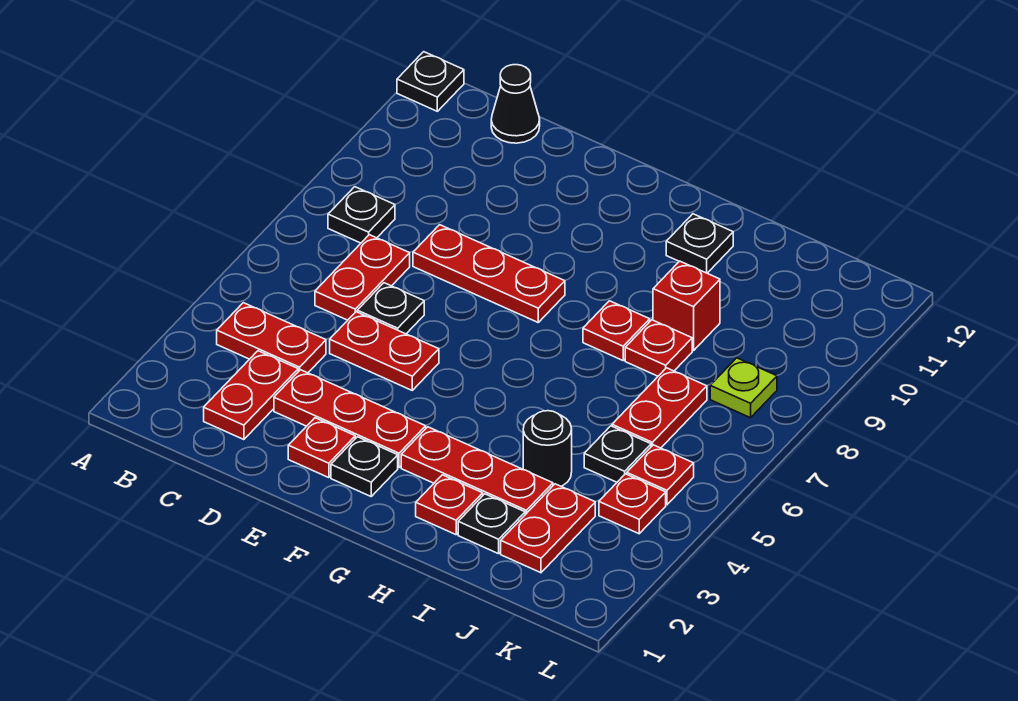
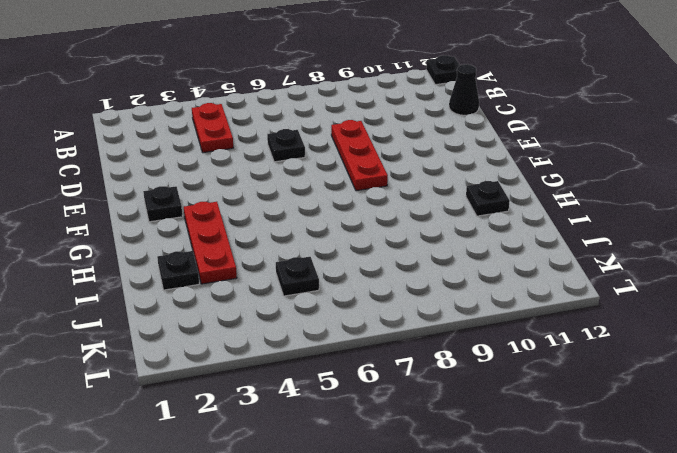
none -> black 1x1 plate [328,187,395,243]
none -> red 1x2 plate [204,351,298,440]
none -> red 1x2 plate [315,235,410,320]

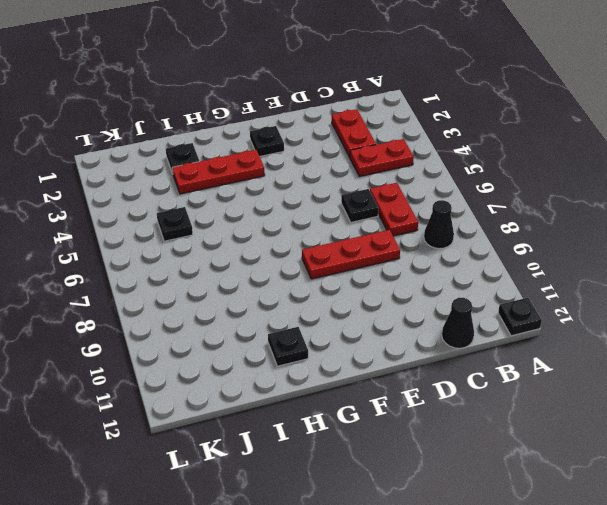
black 1x1 cone [424,200,454,249] -> black 1x1 plate [328,187,395,243]
none -> red 1x3 plate [274,370,426,467]
none -> red 1x2 plate [330,312,439,390]
none -> red 1x1 plate [288,418,355,478]

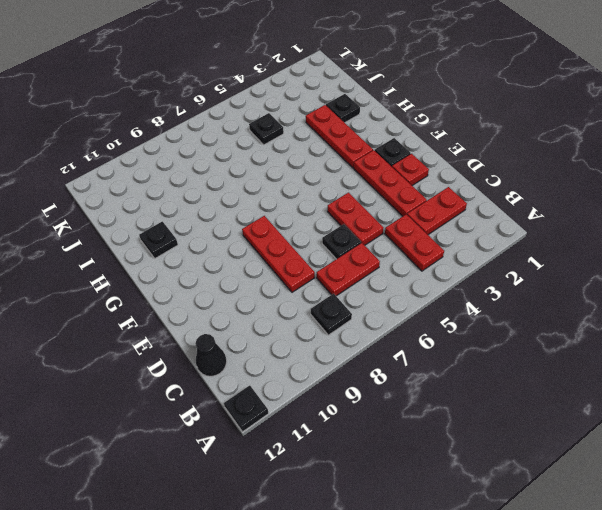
none -> red 1x1 plate [416,475,483,535]
none -> red 1x1 plate [583,301,650,360]
none -> black 1x1 round brick [523,411,572,486]

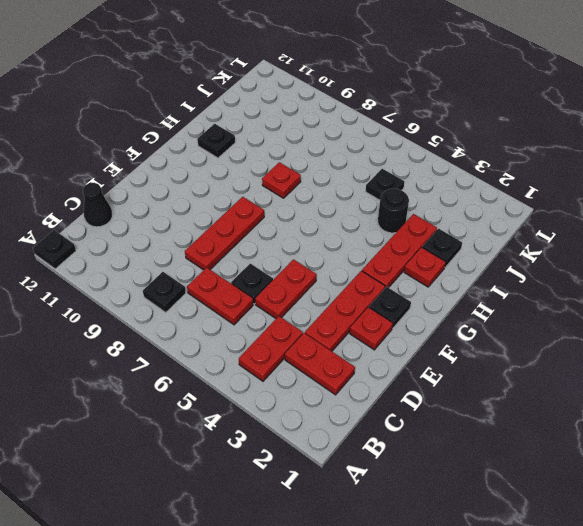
none -> red 1x1 plate [625,320,692,376]
none -> red 1x1 brick [653,261,720,351]
none -> red 1x2 plate [501,484,595,573]

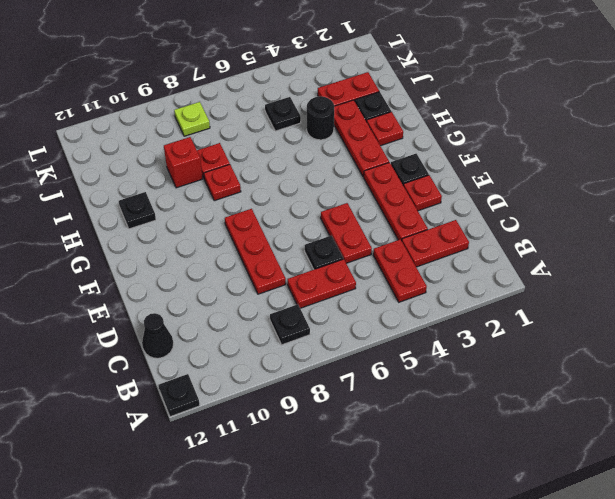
none -> red 1x2 plate [612,368,707,448]
none -> red 1x1 plate [599,474,666,534]
none -> red 1x1 plate [627,445,694,505]

